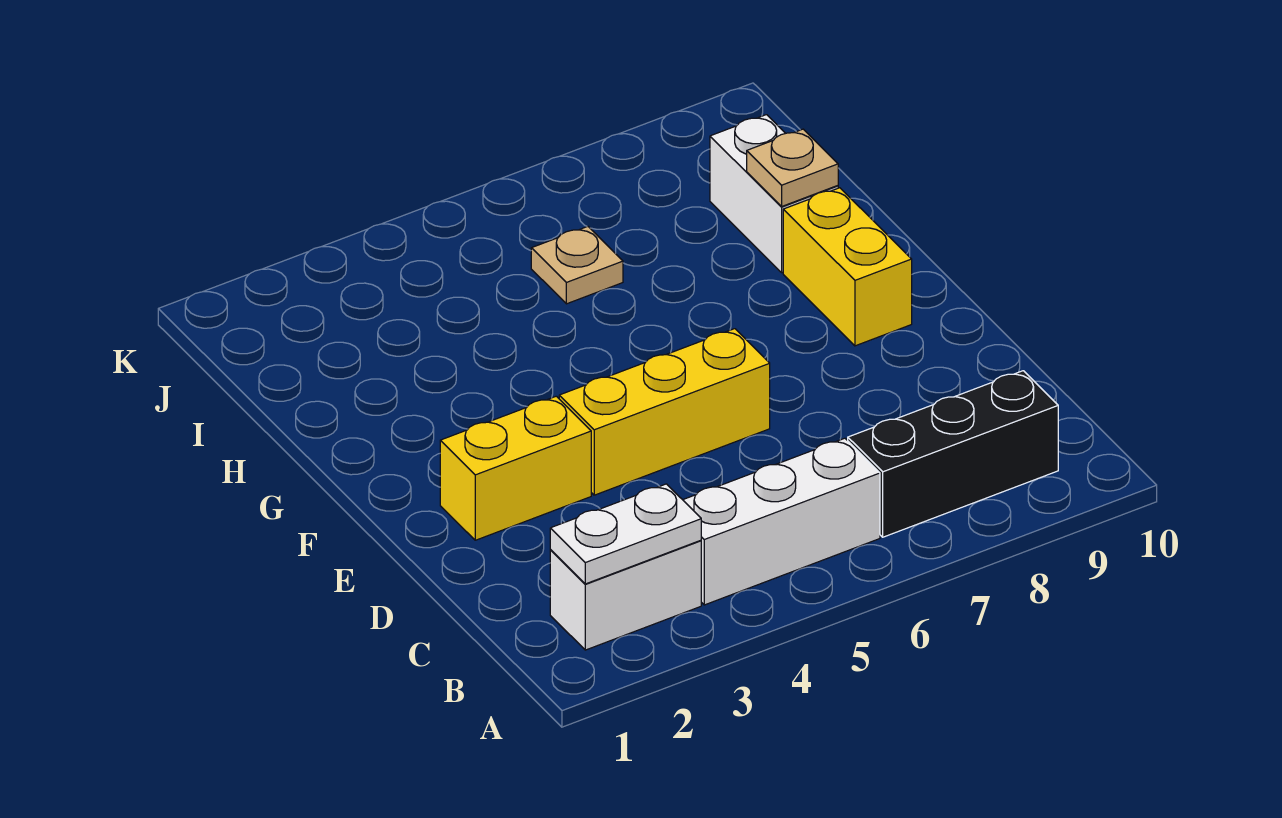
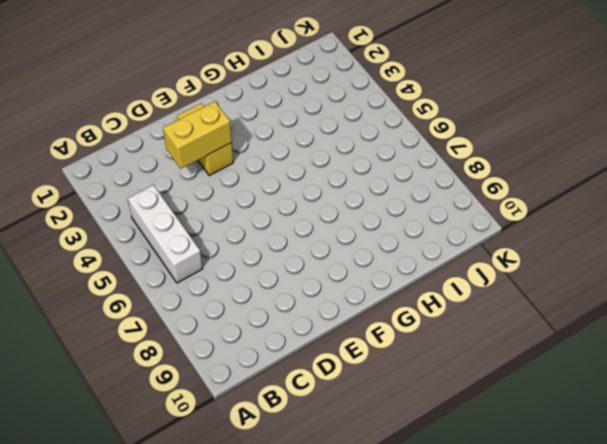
yellow 1x2 brick [163,101,232,169] -> yellow 1x2 brick moved to [783,188,912,346]
none -> white 1x2 brick [550,540,701,650]
none -> black 1x3 brick [848,371,1058,537]

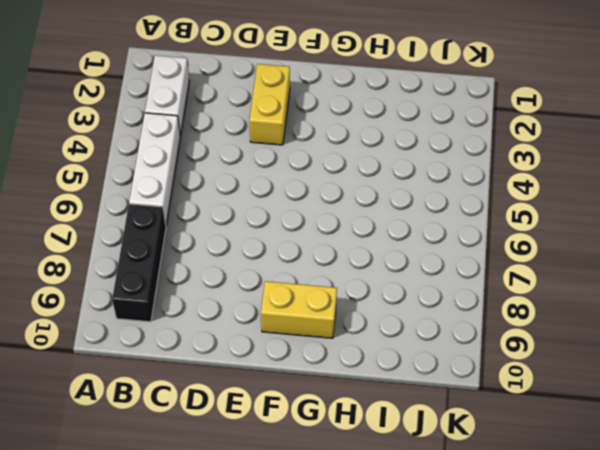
none -> yellow 1x3 brick [559,329,770,495]
none -> white 1x2 brick [710,115,838,273]

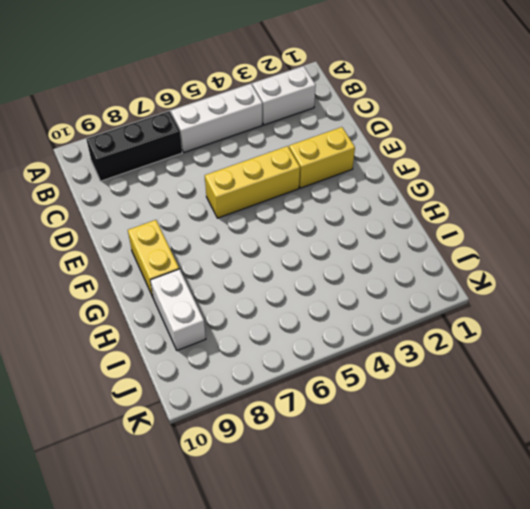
none -> tan 1x1 plate [531,227,623,304]
none -> white 1x2 plate [550,484,701,584]

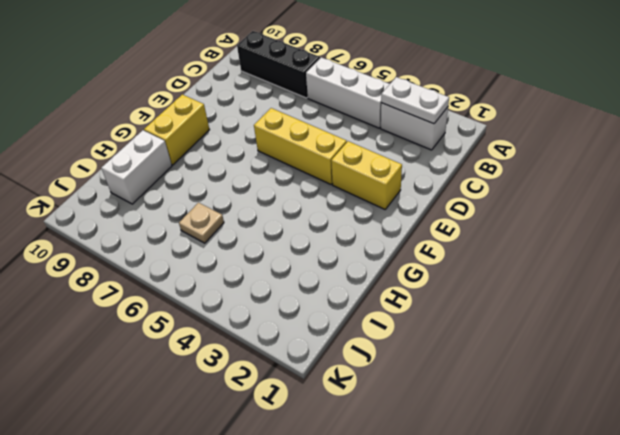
none -> tan 1x1 plate [747,129,838,206]

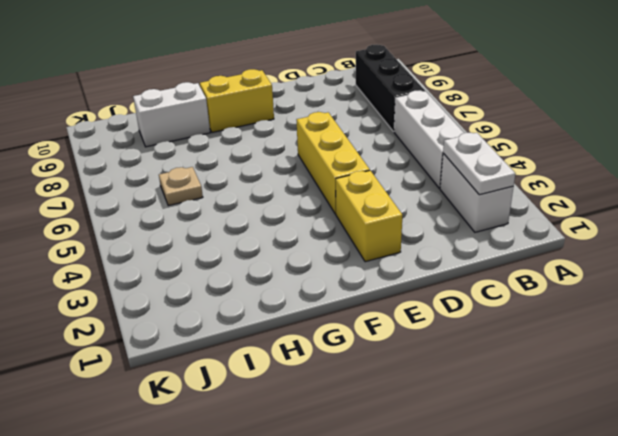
none -> tan 1x1 plate [747,129,838,206]

